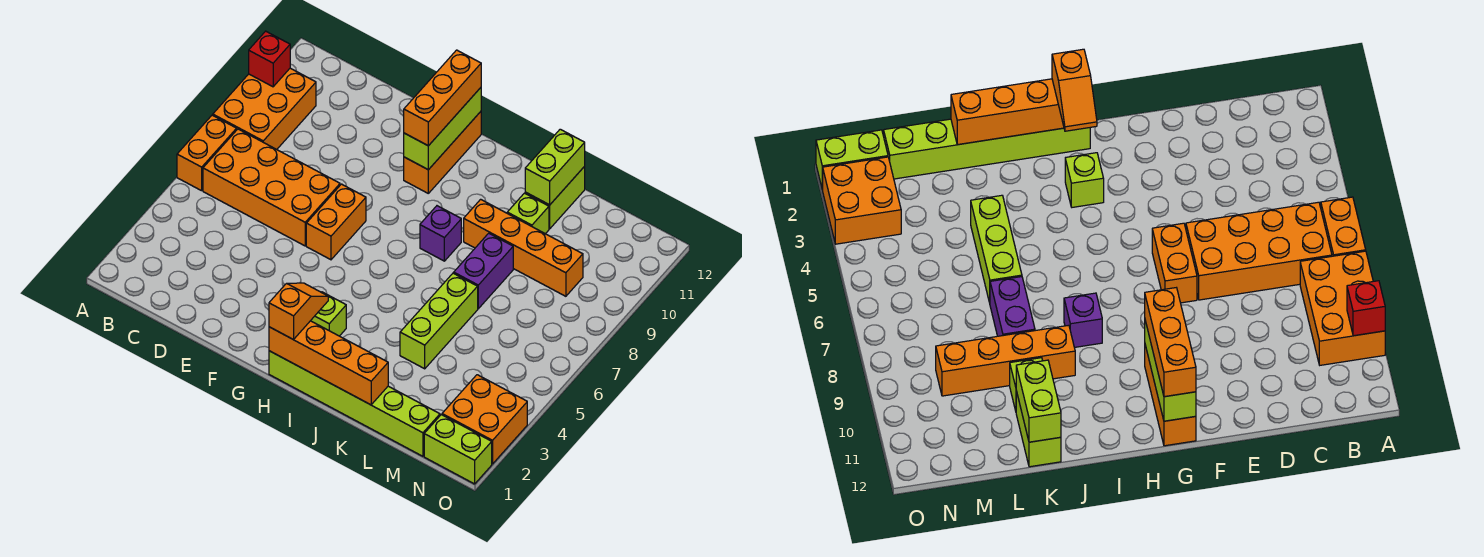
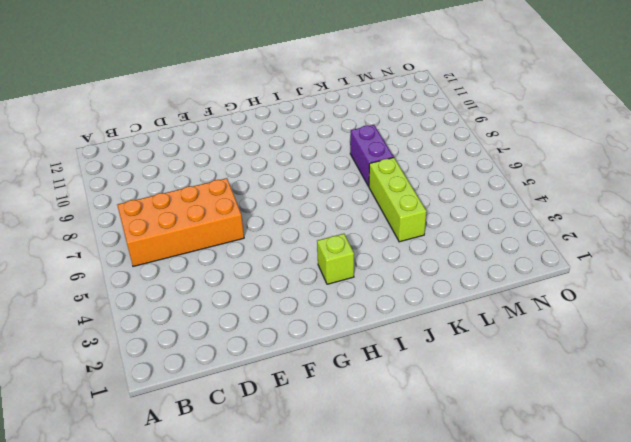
none -> orange 1x2 brick [177,115,237,191]
none -> orange 2x3 brick [213,68,316,149]
none -> orange 1x2 brick [306,184,366,260]

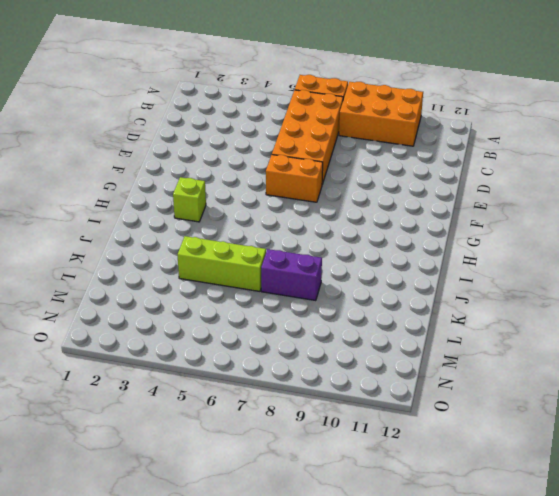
none -> orange 1x3 brick [404,112,481,193]
none -> lime 1x6 brick [269,351,440,456]
none -> purple 1x1 brick [420,206,461,261]

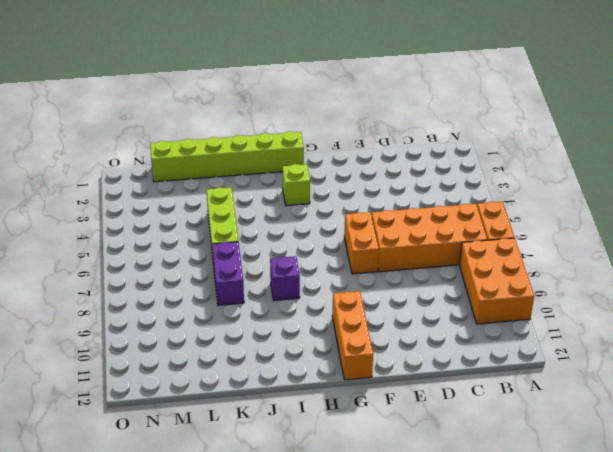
none -> orange 1x4 brick [464,199,583,296]
none -> lime 1x1 brick [507,193,549,234]
none -> lime 1x2 brick [525,166,585,229]

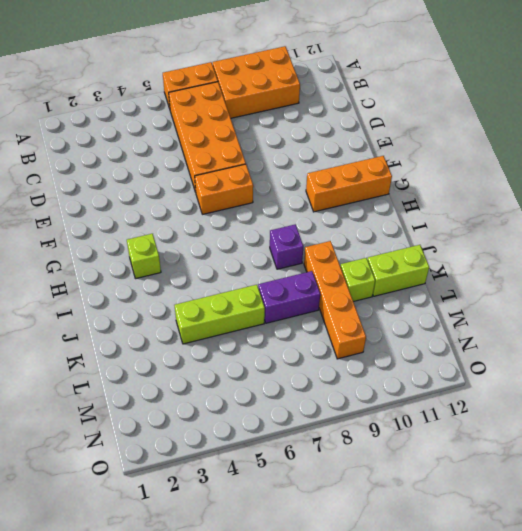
none -> lime 1x6 brick [269,351,440,456]
none -> lime 1x2 brick [424,415,492,484]
none -> orange 2x2 brick [442,375,527,464]

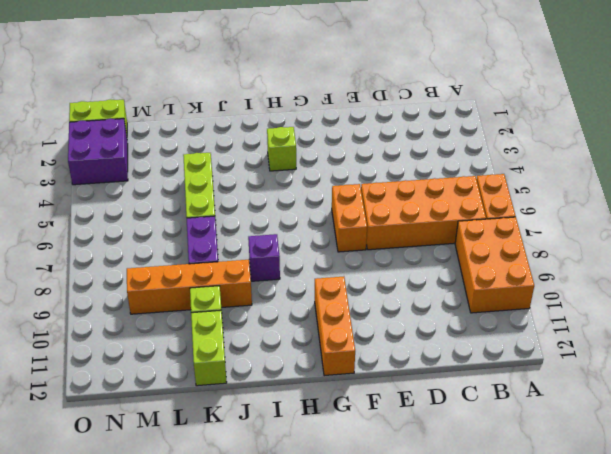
purple 2x2 brick [68,119,128,185] -> orange 2x2 brick [442,375,527,464]
none -> lime 1x6 brick [269,351,440,456]
none -> red 1x1 brick [249,31,290,87]
none -> lime 1x3 brick [404,88,481,170]

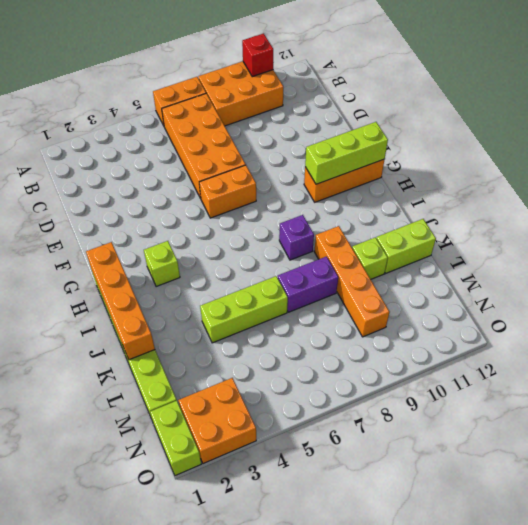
none -> lime 1x2 brick [525,129,585,205]
none -> orange 1x3 brick [404,50,481,146]
none -> orange 1x2 slope [269,283,328,339]

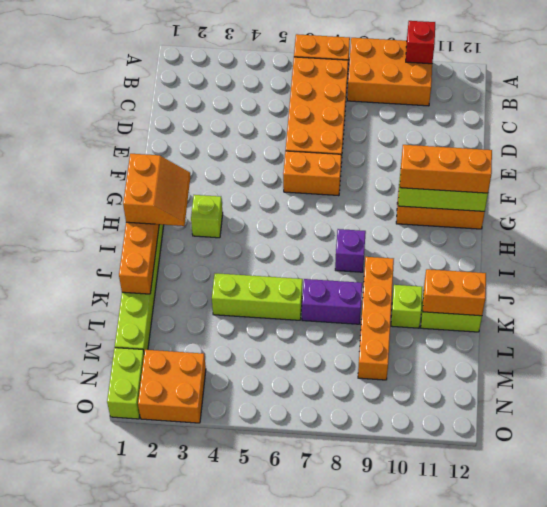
orange 2x2 slope [123,154,190,226] -> orange 1x2 slope [269,283,328,339]
orange 1x2 brick [423,269,486,316] -> lime 1x2 brick [525,129,585,205]

